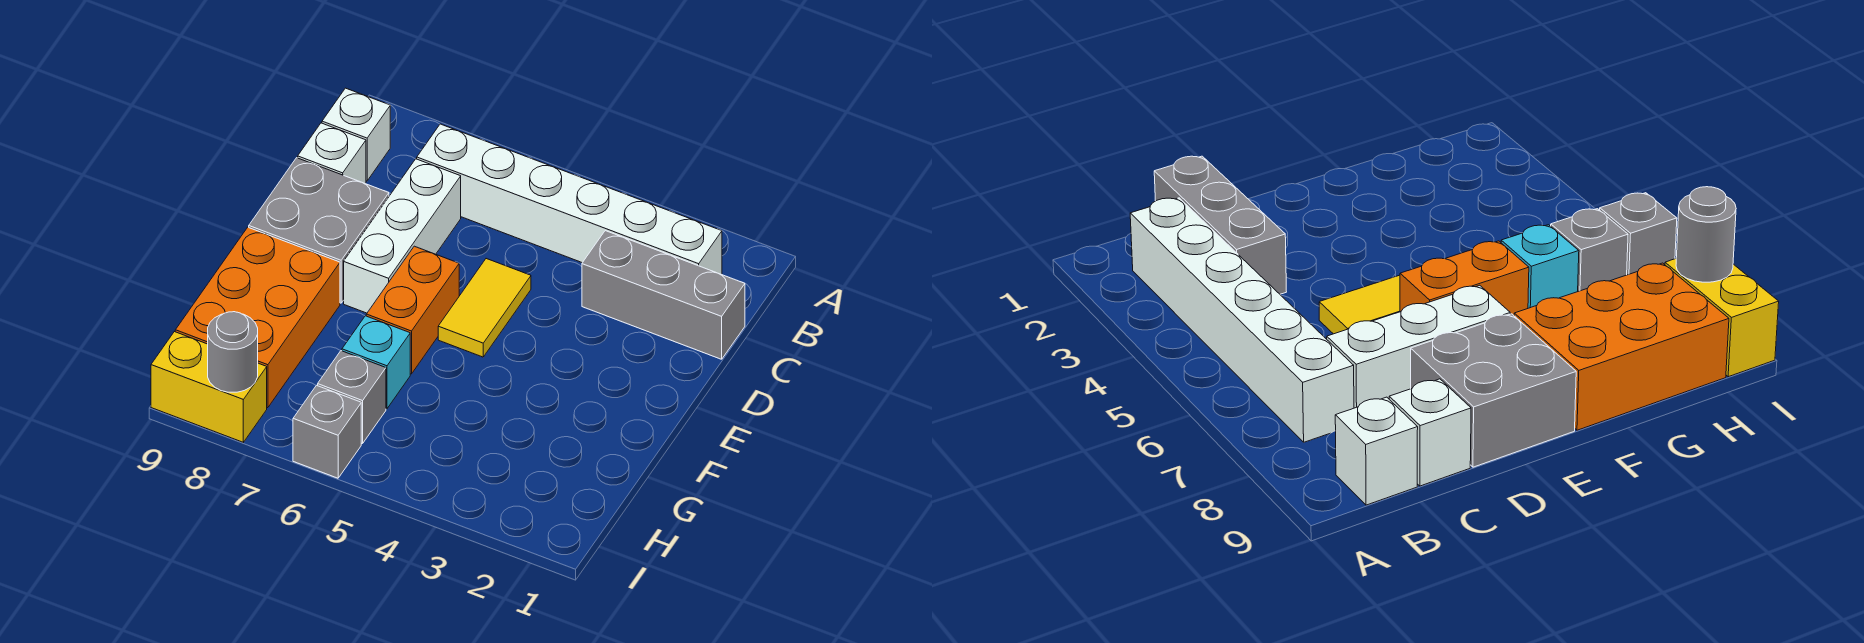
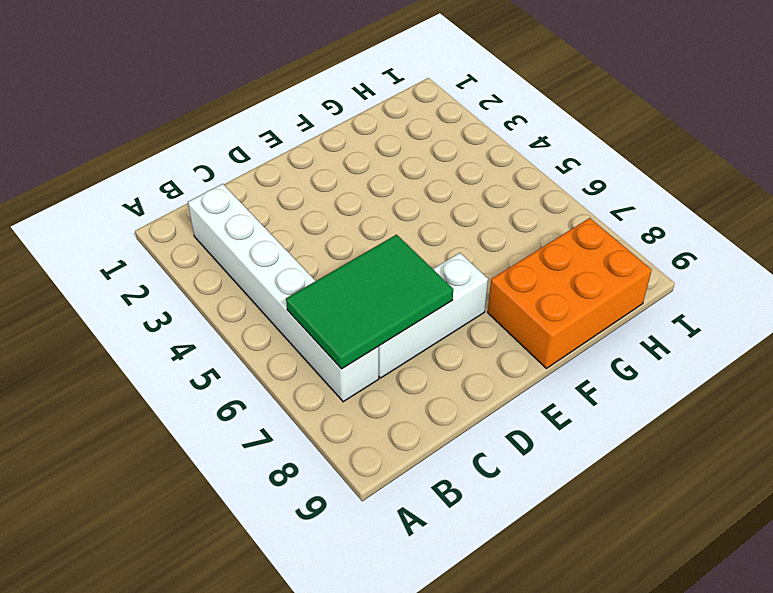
green 2x3 tile [286,235,453,369] -> none
none -> white 1x1 brick [322,88,390,181]
none -> grey 1x3 brick [582,231,745,359]
none -> white 1x1 brick [298,123,366,184]

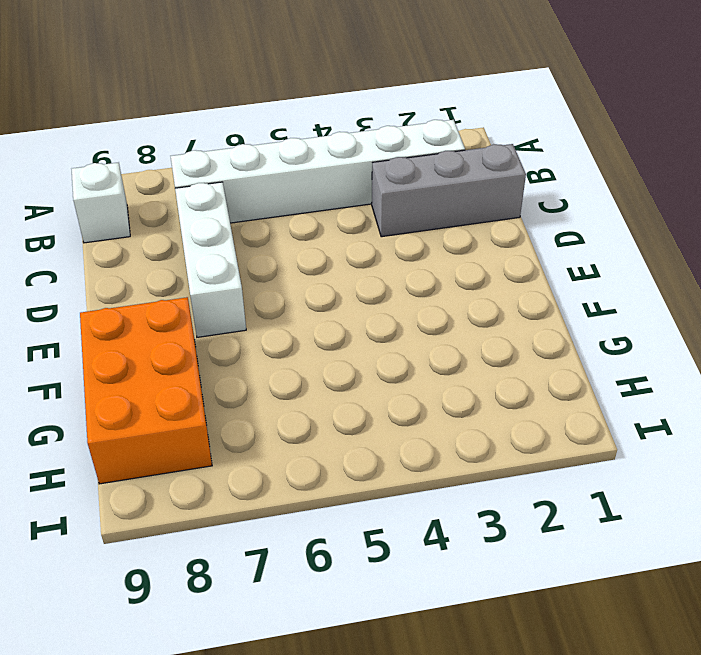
none -> white 1x1 brick [298,123,366,184]
none -> yellow 1x2 tile [438,259,531,357]
none -> grey 2x2 brick [249,158,389,303]

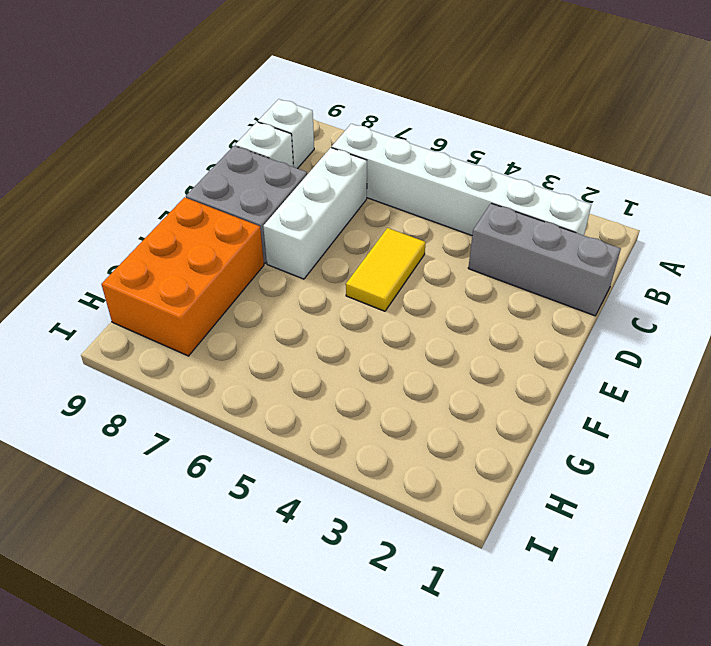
none -> orange 1x2 brick [366,246,459,374]
none -> cyan 1x1 brick [342,316,410,409]
none -> grey 1x1 brick [318,351,386,444]

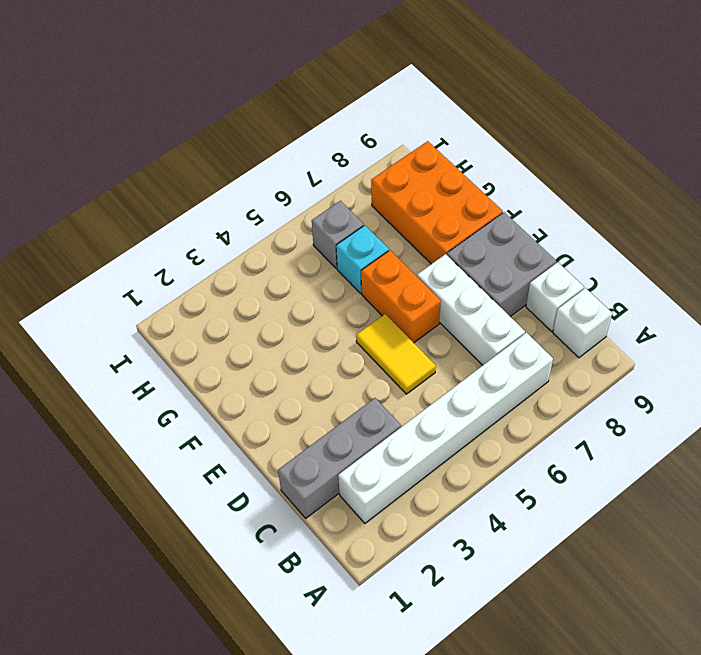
none -> grey 1x1 brick [293,385,361,478]
none -> yellow 1x2 brick [151,332,267,442]
none -> grey 1x1 round brick [208,312,258,392]

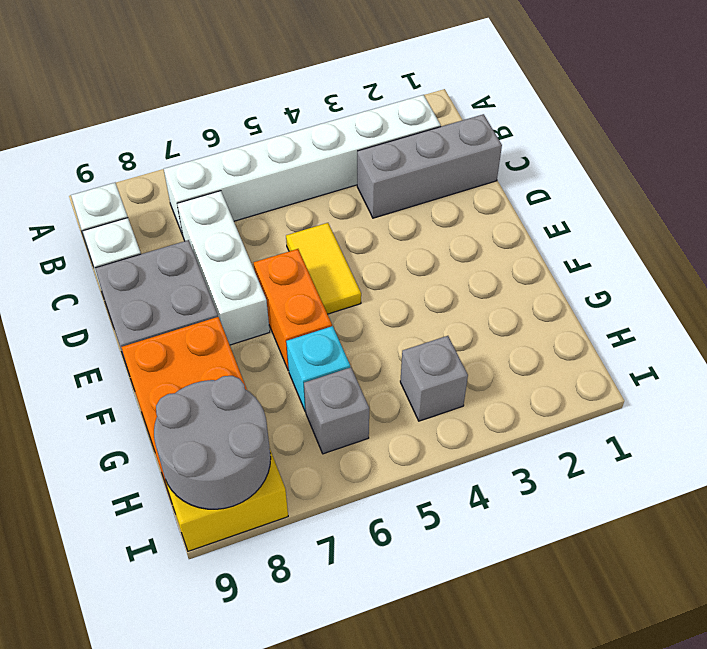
grey 1x1 brick [400,336,468,421] -> grey 1x1 brick moved to [293,385,361,478]
grey 2x2 round brick [154,376,271,509] -> grey 1x1 round brick [208,312,258,392]

